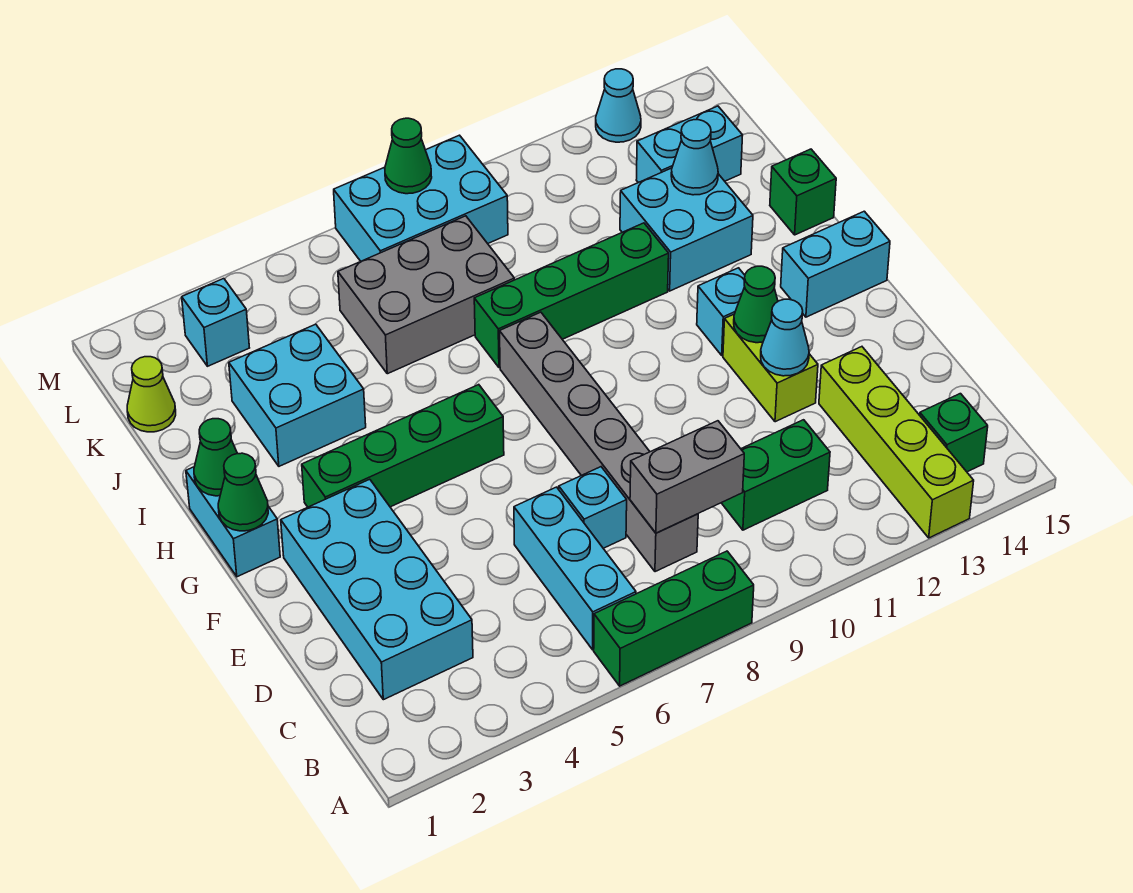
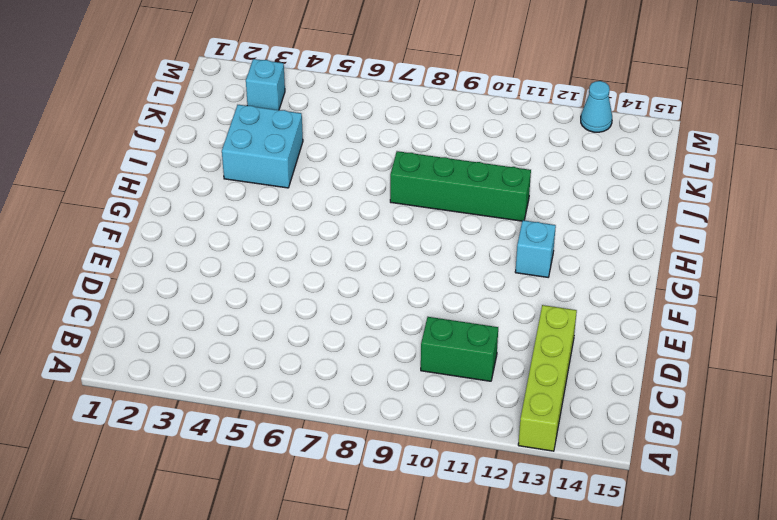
none -> green 1x3 brick [594,551,754,686]
none -> cyan 1x3 brick [514,487,636,650]
none -> green 1x1 brick [920,394,988,472]
none -> cyan 2x4 brick [281,479,473,700]

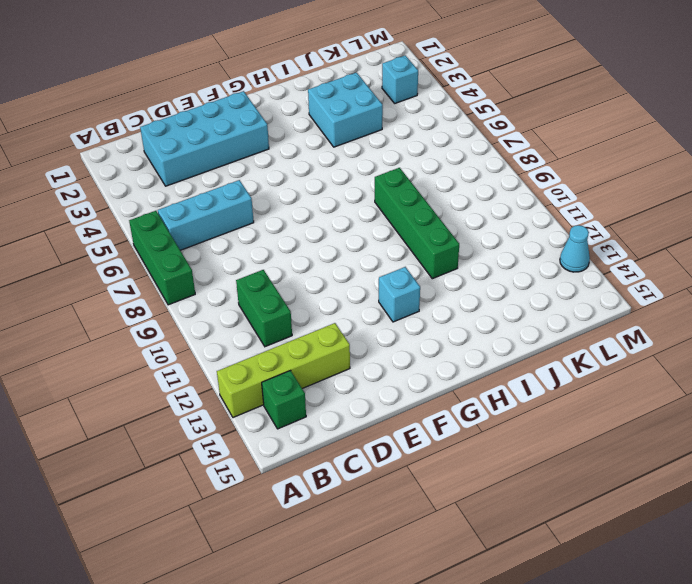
none -> grey 1x6 brick [500,312,698,572]
none -> cyan 1x1 brick [559,467,627,548]
none -> lime 1x2 brick [723,314,818,422]
none -> cyan 1x2 brick [186,467,280,577]

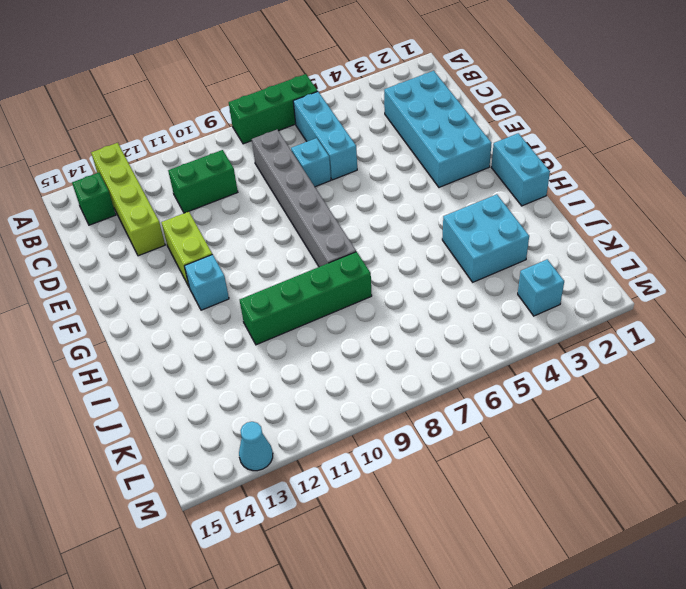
none -> green 1x4 brick [302,385,504,507]
none -> cyan 1x2 brick [781,211,890,317]
none -> cyan 2x2 brick [620,168,753,291]
none -> green 1x1 brick [770,149,836,235]

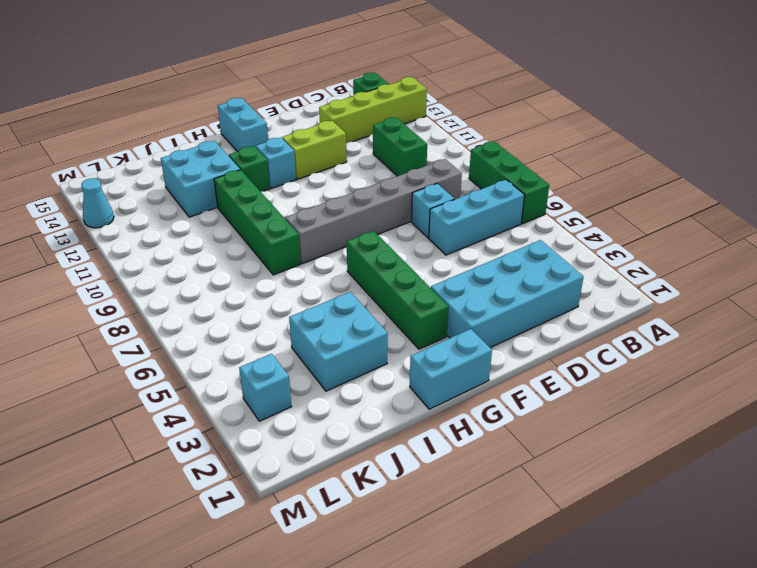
green 1x1 brick [229,146,270,192] -> green 1x1 brick moved to [770,149,836,235]
none -> grey 2x3 brick [338,216,514,374]
none -> lime 1x1 cone [127,357,176,432]
none -> cyan 1x2 brick [636,106,743,183]
none -> cyan 2x3 brick [334,135,508,261]

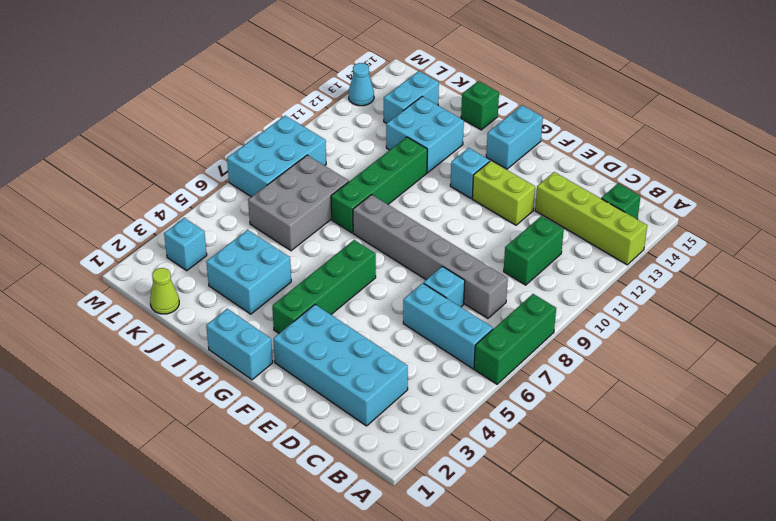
none -> grey 1x2 brick [630,421,744,533]
none -> cyan 1x1 cone [761,299,809,376]
none -> green 1x1 cone [734,266,778,343]
none -> green 1x1 cone [218,453,268,531]

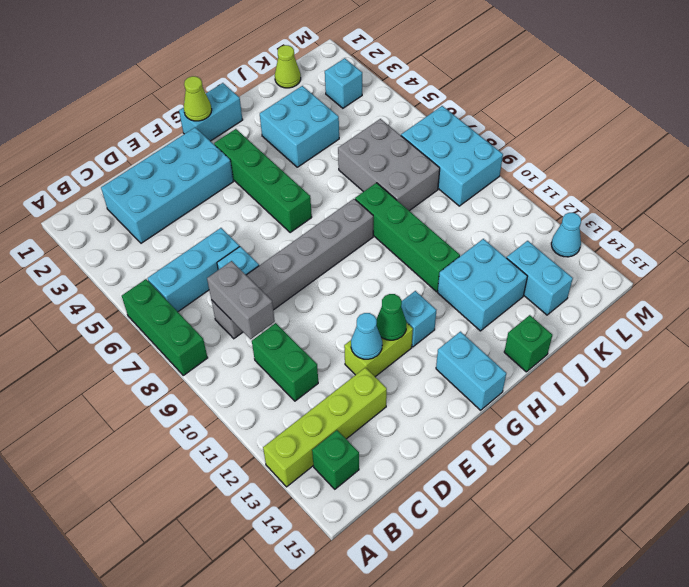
lime 1x1 cone [184,76,212,121] -> green 1x1 cone [218,453,268,531]
none -> green 1x1 cone [194,419,237,496]
none -> cyan 1x1 cone [671,120,718,195]
none -> green 1x1 cone [385,118,432,194]

